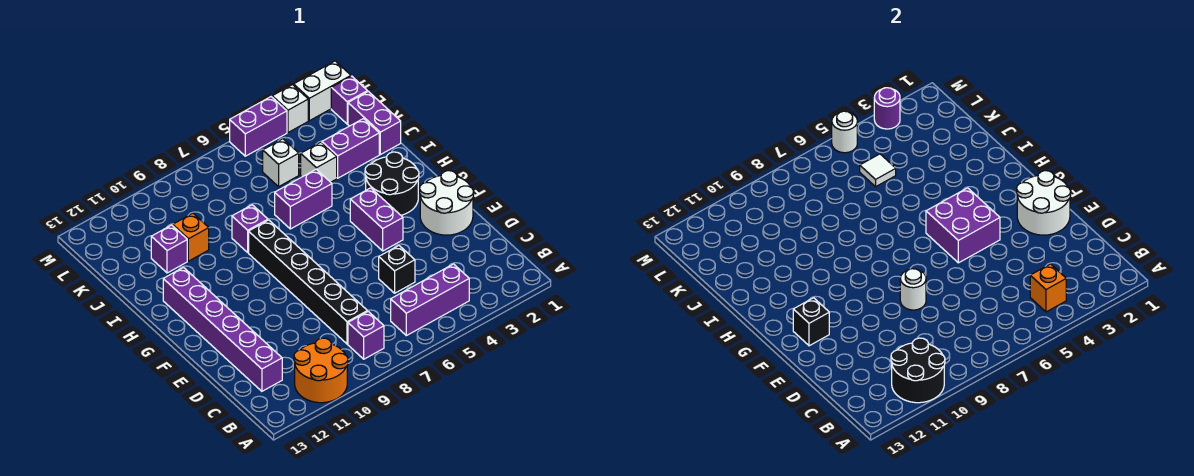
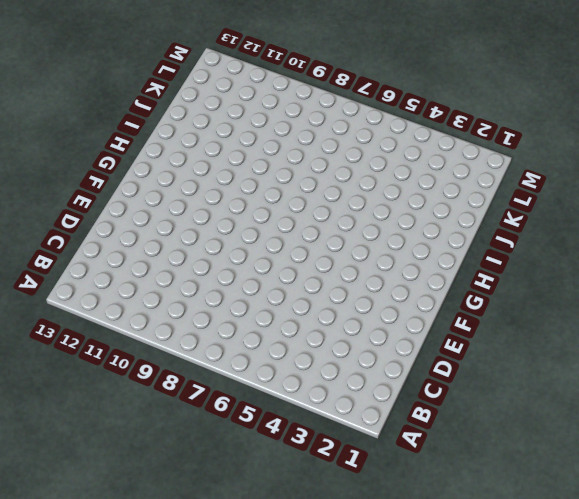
none -> orange 2x2 round brick [294,338,348,403]
none -> purple 1x3 brick [391,264,469,336]
none -> purple 1x1 brick [348,311,384,359]
none -> black 1x6 brick [249,220,367,344]

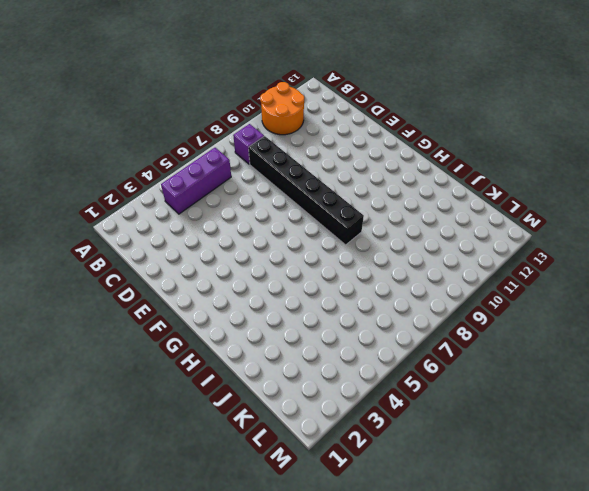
none -> purple 1x6 brick [163,267,282,391]
none -> black 1x1 brick [379,246,415,293]
none -> white 2x2 round brick [420,171,474,235]
none -> purple 1x2 brick [350,188,403,251]

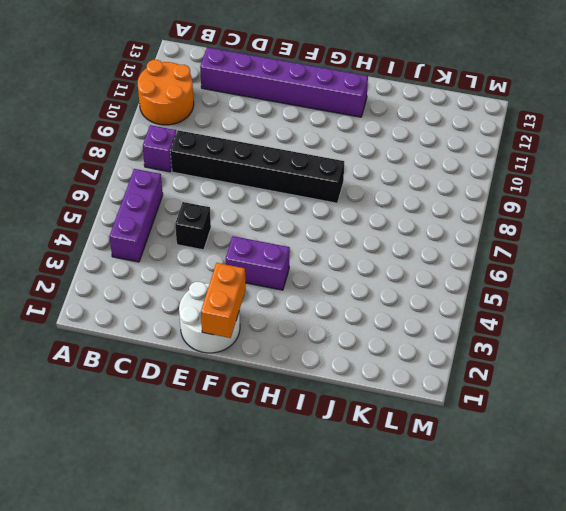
orange 1x2 brick [201,263,246,338] -> white 2x2 round brick [1017,171,1071,235]
none -> black 2x2 round brick [365,152,419,215]
none -> purple 1x2 brick [275,169,332,229]
none -> purple 1x1 brick [232,205,268,252]
none -> purple 1x2 brick [348,91,401,155]

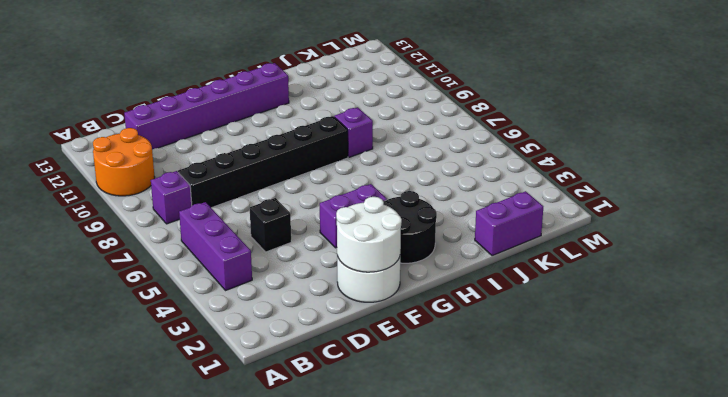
none -> purple 1x2 brick [275,169,332,229]
none -> purple 1x2 brick [322,119,379,178]
none -> white 1x1 brick [301,142,337,182]
none -> orange 1x1 brick [173,213,209,261]

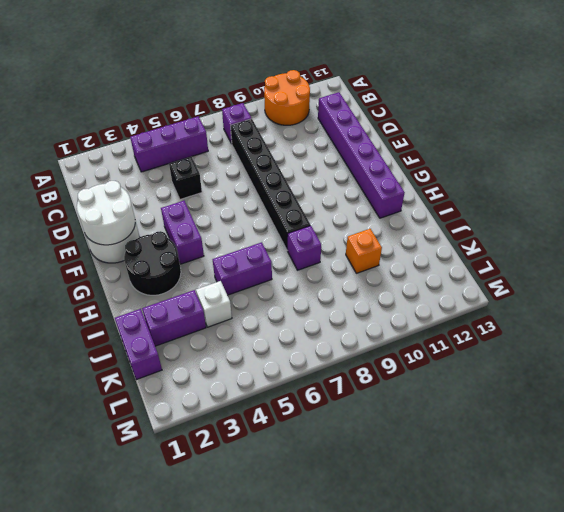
none -> purple 1x1 brick [151,225,187,273]
none -> white 1x1 brick [263,139,299,187]
none -> purple 1x1 brick [331,76,368,124]
none -> white 1x2 brick [294,61,351,121]

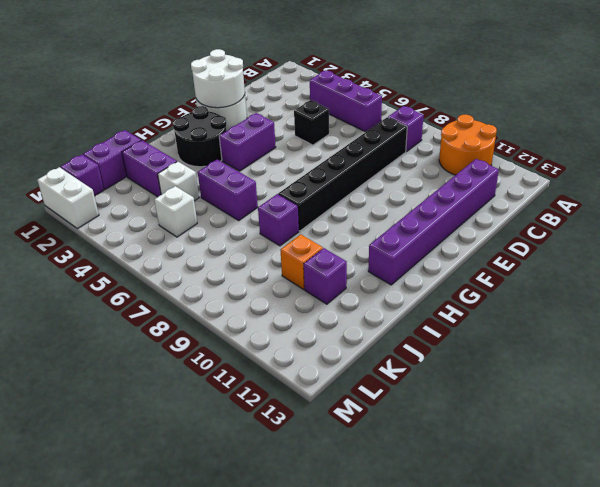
none -> white 1x1 brick [272,85,308,132]
none -> purple 1x2 brick [230,97,287,156]
none -> black 2x2 round brick [891,338,945,403]
none -> orange 1x1 brick [1030,264,1066,312]

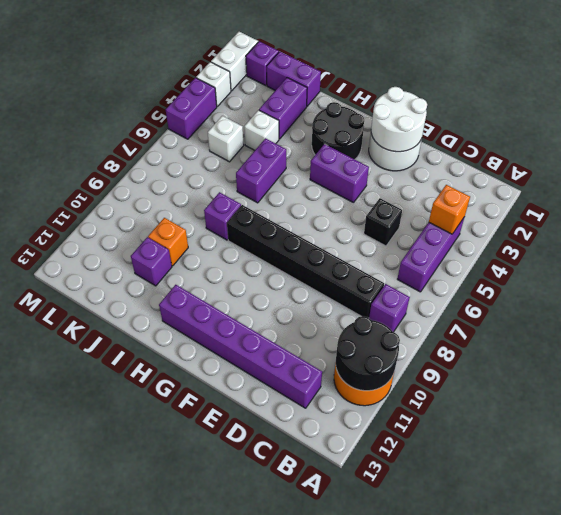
none -> white 1x1 round brick [900,269,926,310]
none -> purple 2x2 brick [926,188,1000,263]
none -> black 1x1 brick [793,298,829,346]
none -> white 1x1 tile [860,154,896,187]

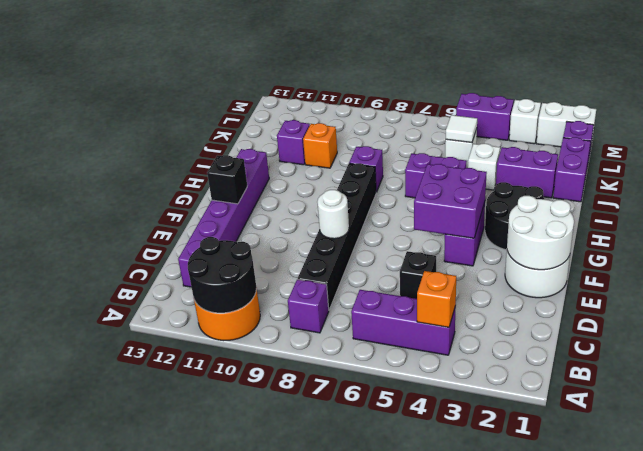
none -> purple 1x1 round brick [874,88,900,129]
none -> white 1x1 round brick [832,111,857,153]

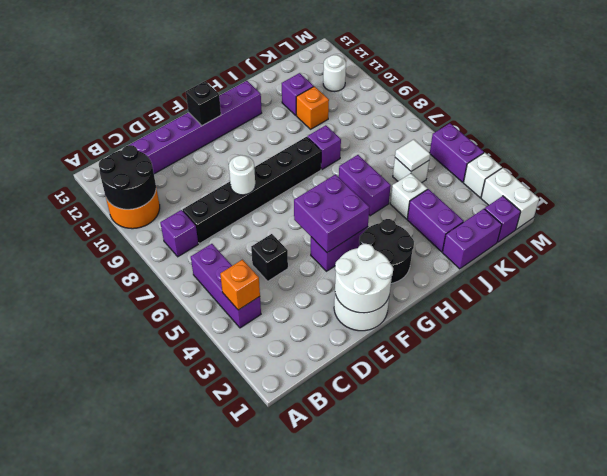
white 1x1 round brick [323,55,346,92] -> white 1x1 round brick moved to [832,111,857,153]
none -> purple 1x1 round brick [874,88,900,129]

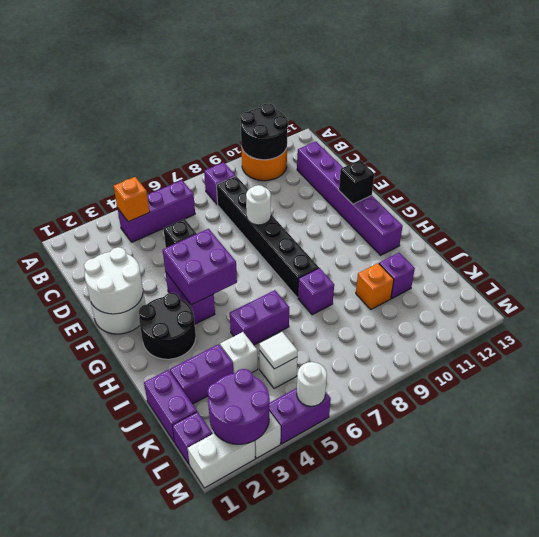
purple 2x2 round brick [207,369,270,444] -> purple 1x1 round brick [874,88,900,129]

